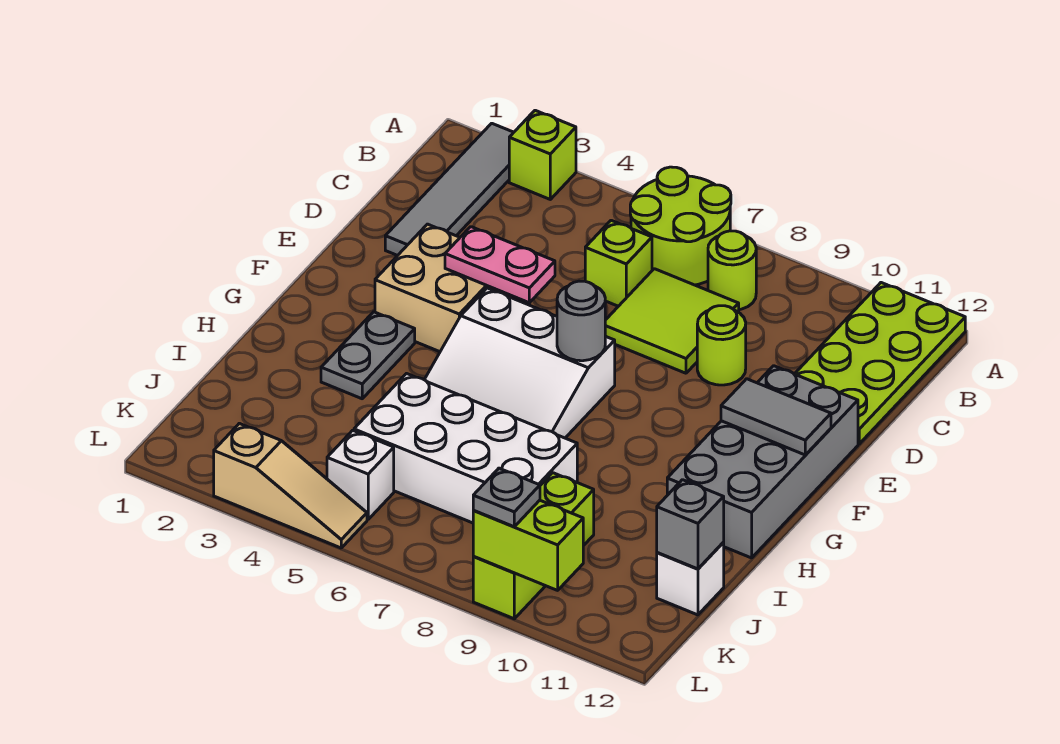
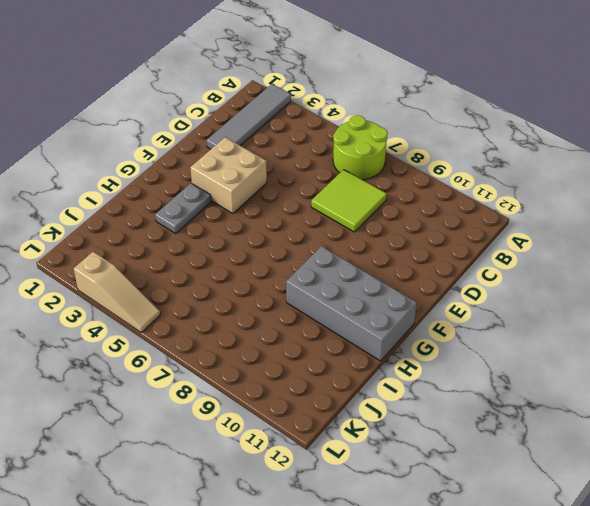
grey 2x4 brick [286,246,417,361] -> grey 2x4 brick turned to [667,366,858,558]
none -> lime 1x1 brick [509,110,576,199]
none -> lime 2x4 plate [795,283,965,444]
none -> lime 1x1 round brick [708,231,756,310]

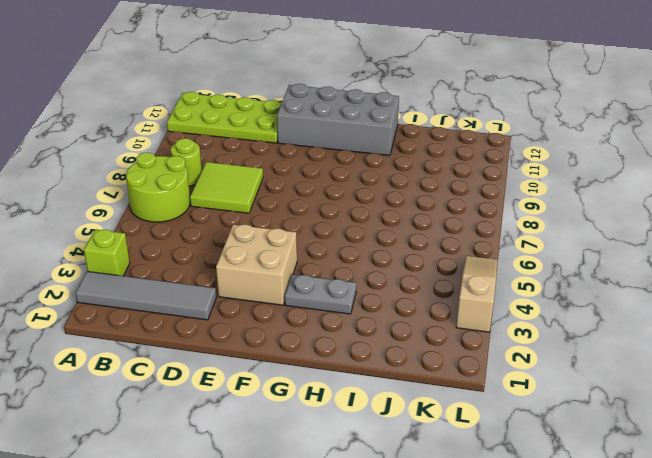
none -> lime 1x1 brick [585,220,652,306]
none -> lime 1x1 round brick [697,306,746,385]
none -> white 3x3 slope [424,288,615,438]

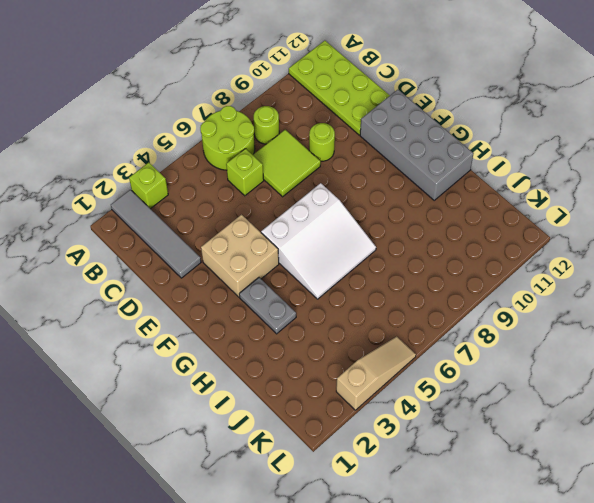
none -> white 2x4 brick [354,374,577,523]
none -> lime 1x3 brick [473,473,594,619]
none -> white 1x1 brick [657,543,724,615]

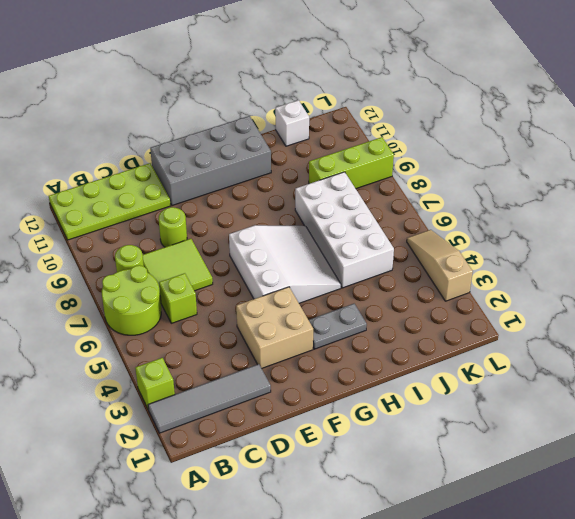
none -> white 1x1 brick [327,430,394,519]
none -> pink 1x2 plate [445,227,555,303]
none -> grey 1x1 round brick [557,281,605,361]

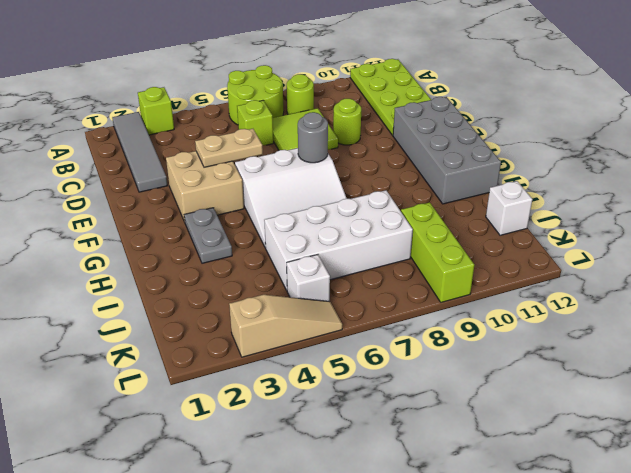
tan 1x2 plate [195,129,263,167] -> pink 1x2 plate [445,227,555,303]
none -> grey 1x2 tile [721,379,831,455]
none -> grey 1x1 brick [657,480,724,569]
none -> lime 1x2 brick [473,500,583,590]

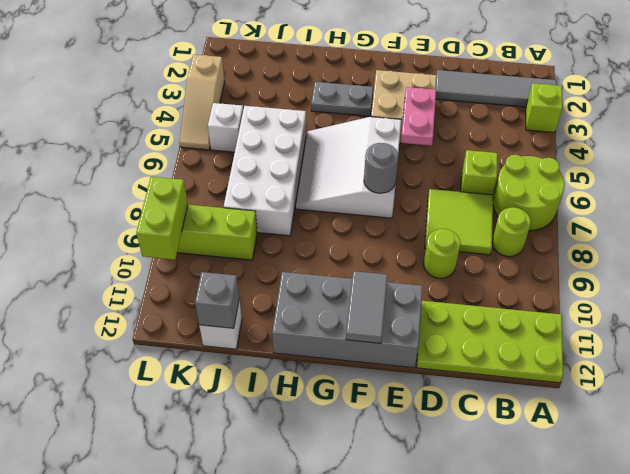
none -> grey 1x1 plate [473,468,540,527]

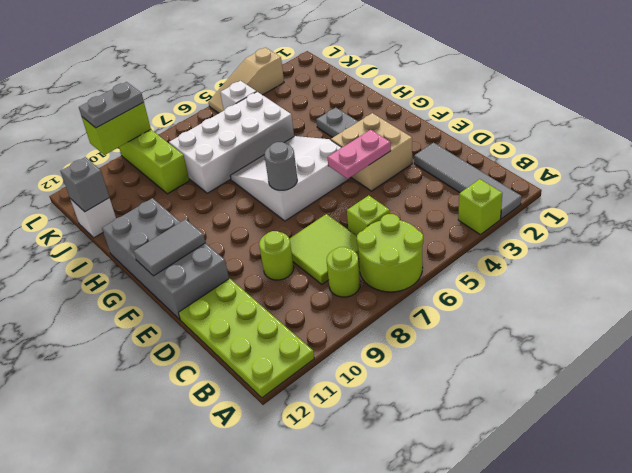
grey 1x2 plate [79,82,144,128] -> grey 1x1 plate [473,468,540,527]

